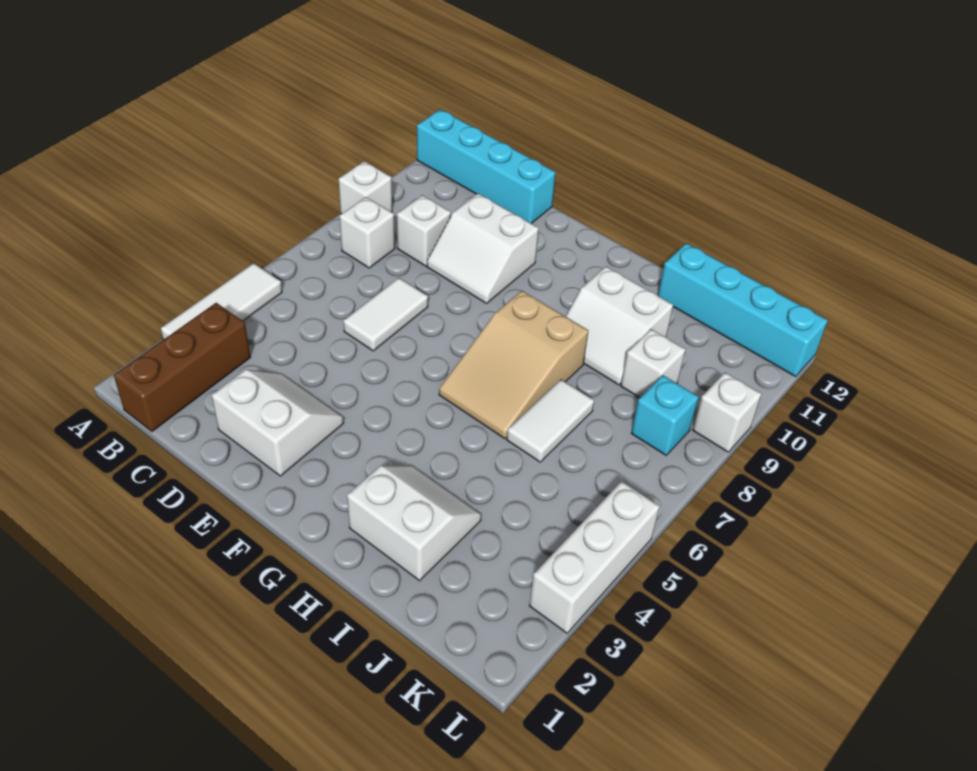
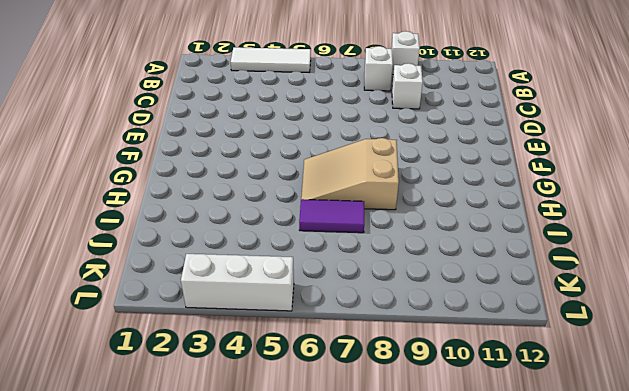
purple 1x2 tile [299,199,364,233] -> white 1x2 tile [507,380,594,462]
none -> cyan 1x4 brick [417,109,556,224]
none -> brown 1x3 brick [114,303,250,431]
none -> white 2x2 slope [212,370,344,476]

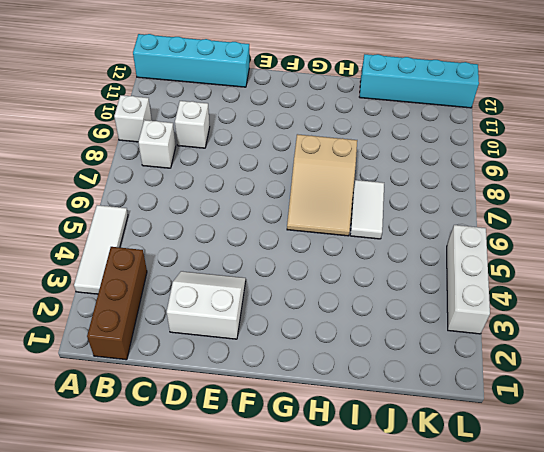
none -> white 1x2 tile [343,278,428,351]
none -> white 2x2 slope [427,193,539,303]
none -> white 2x2 slope [347,466,481,581]

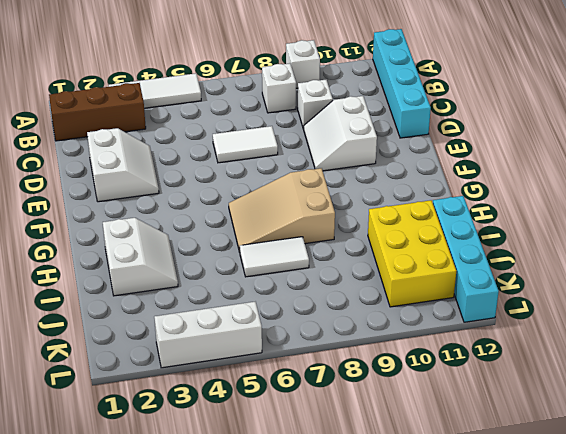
yellow 2x3 brick [368,200,456,307] -> white 2x2 slope [565,267,673,385]
none -> white 1x1 brick [621,329,686,398]
none -> cyan 1x1 brick [631,375,699,455]
none -> white 1x1 brick [693,372,761,452]

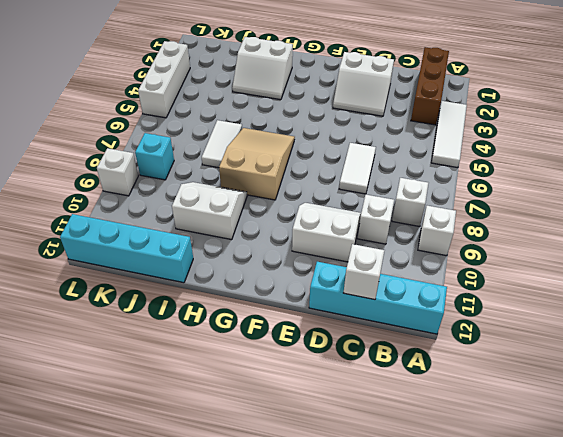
white 1x1 brick [344,244,385,300] -> white 1x1 brick moved to [621,329,686,398]

